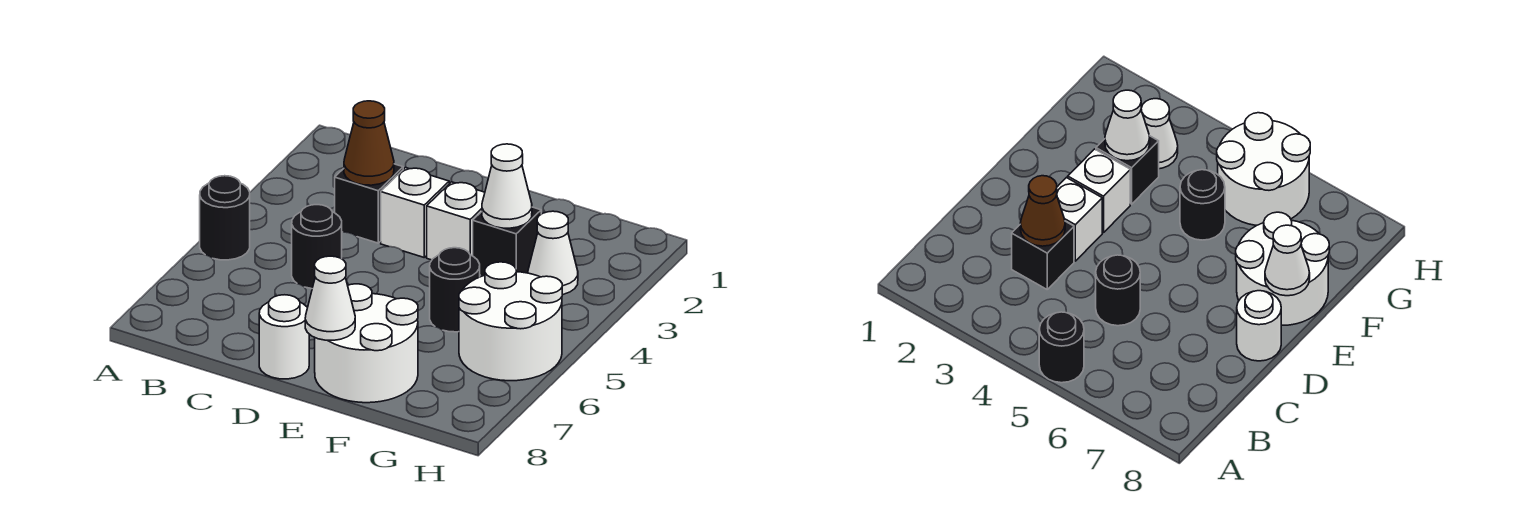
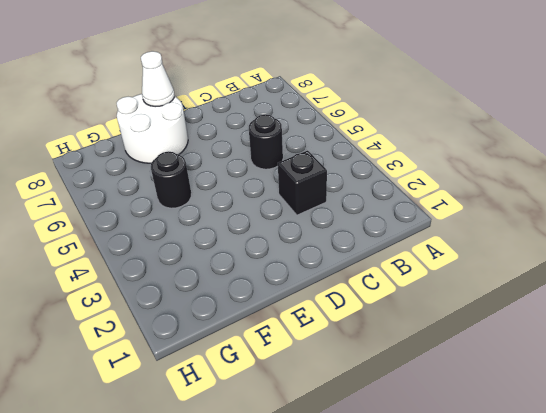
none -> black 1x1 round brick [200,176,250,260]
none -> white 1x1 brick [381,167,449,257]
none -> white 1x1 round brick [259,295,309,379]

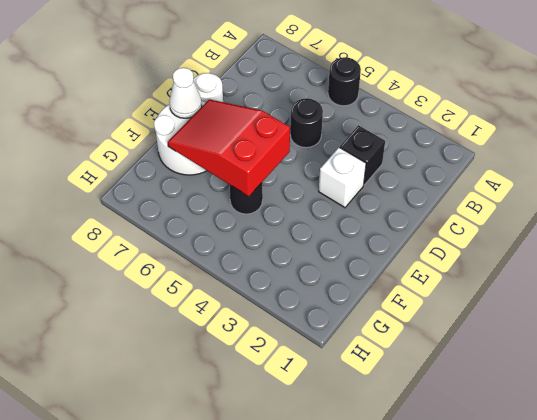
red 2x3 slope [168,99,290,196] -> none
none -> white 1x1 brick [427,182,485,260]
none -> black 1x1 brick [473,207,541,276]
none -> white 1x1 cone [528,211,578,295]

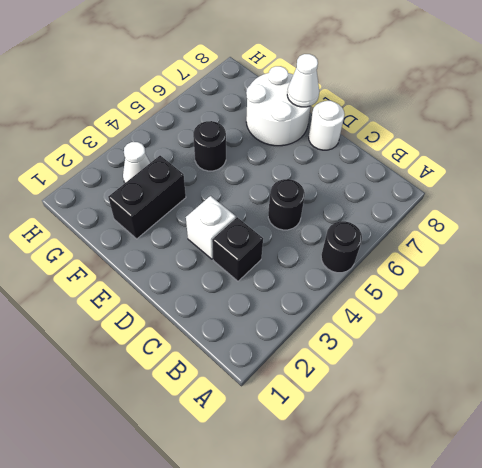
black 1x2 brick [108,156,186,239] -> black 1x1 brick [473,207,541,276]
none -> white 1x1 brick [427,182,485,260]
none -> white 2x2 round brick [459,262,562,381]
none -> brown 1x1 cone [344,101,394,185]

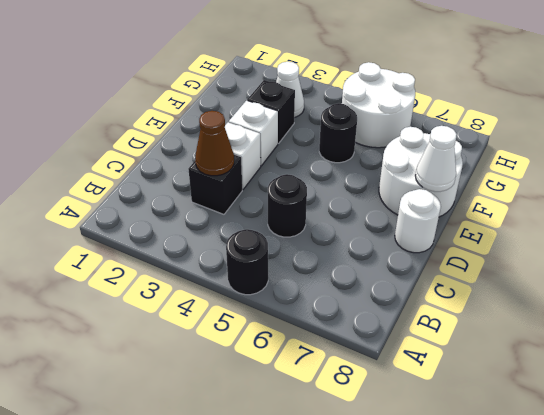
none -> white 1x1 cone [482,144,532,228]

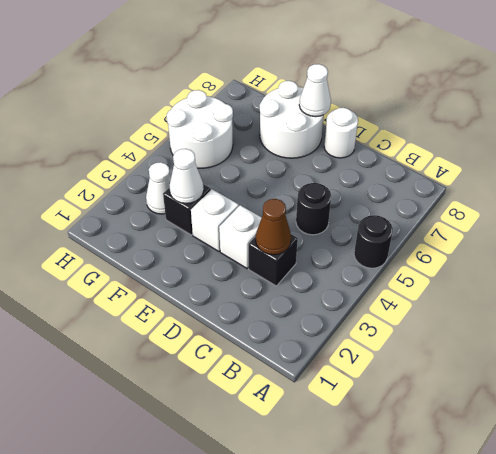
none -> black 1x1 round brick [430,248,480,332]

